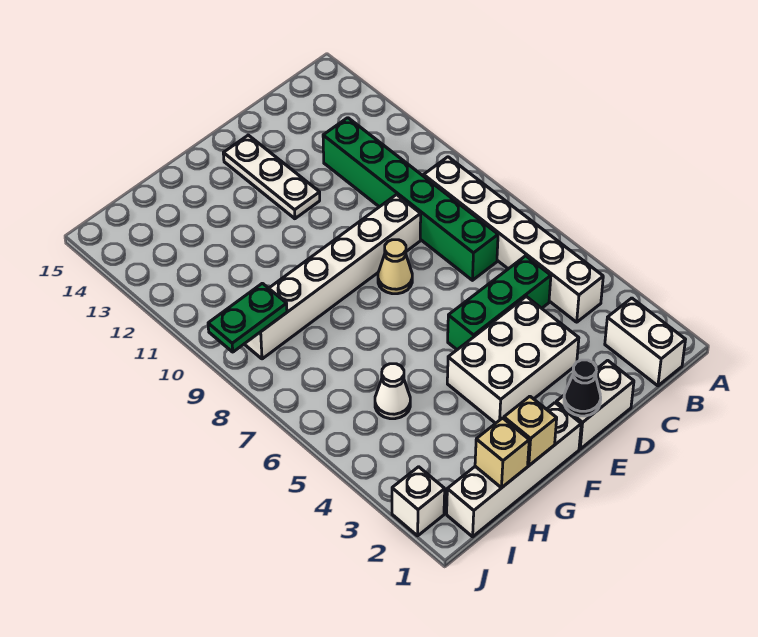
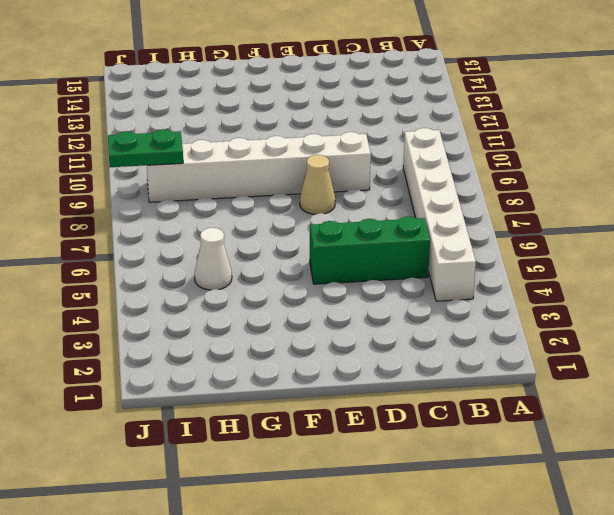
none -> white 1x2 brick [605,298,686,386]
none -> green 1x6 brick [323,118,498,280]
none -> white 1x2 brick [556,360,634,449]

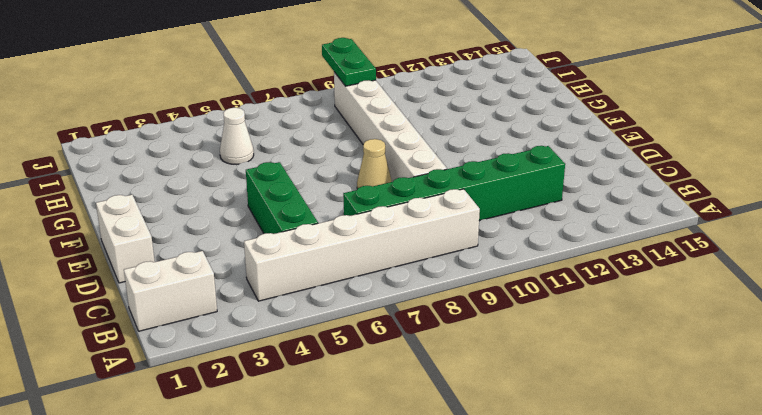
none -> white 2x3 brick [447,297,579,423]
none -> white 1x3 plate [223,135,320,219]
none -> white 1x4 brick [447,403,581,537]

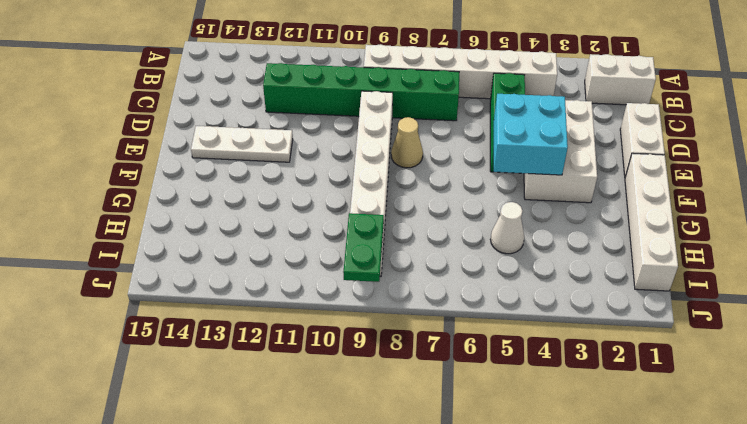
cyan 2x2 brick [494,94,568,175] -> none
none -> white 1x1 brick [392,467,445,536]
none -> black 1x1 cone [564,360,601,416]
none -> tan 1x1 brick [504,396,557,466]

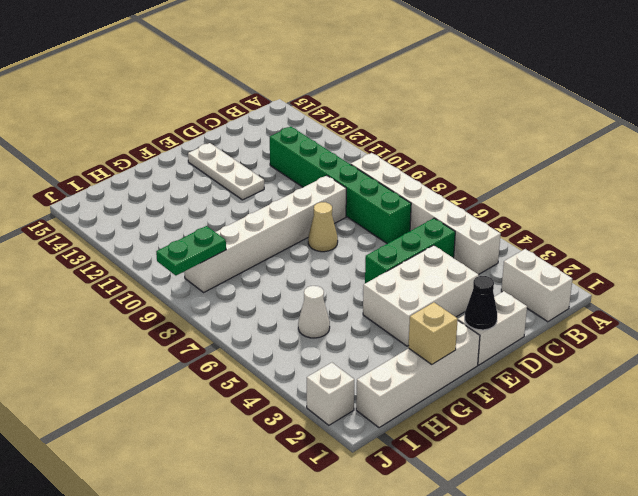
none -> tan 1x1 brick [475,418,529,488]

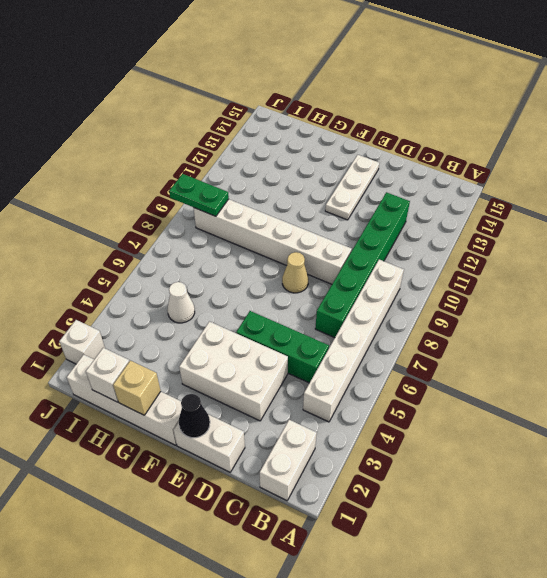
white 1x1 brick [86,348,129,402] -> tan 1x1 brick [475,418,529,488]

